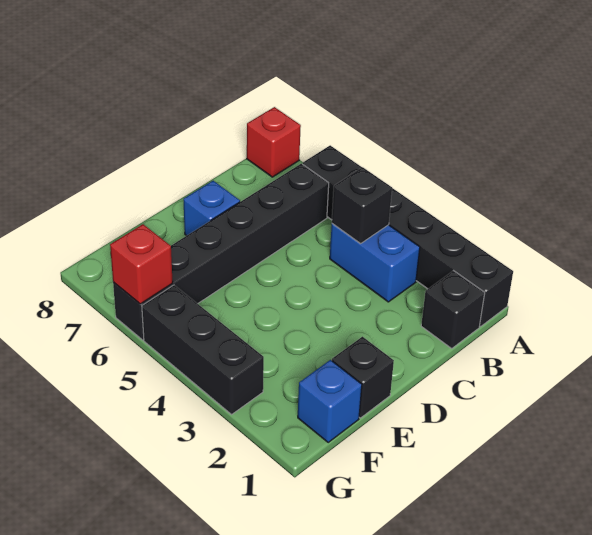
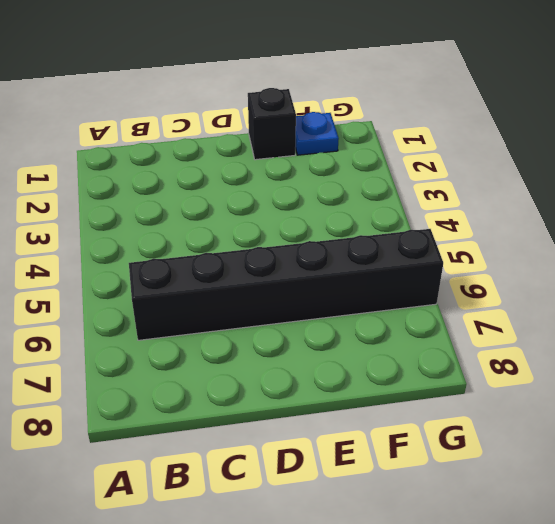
blue 1x1 plate [295,112,339,155] -> blue 1x1 brick [298,360,362,442]
none -> black 1x6 brick [303,145,513,327]
none -> red 1x1 brick [247,107,301,177]

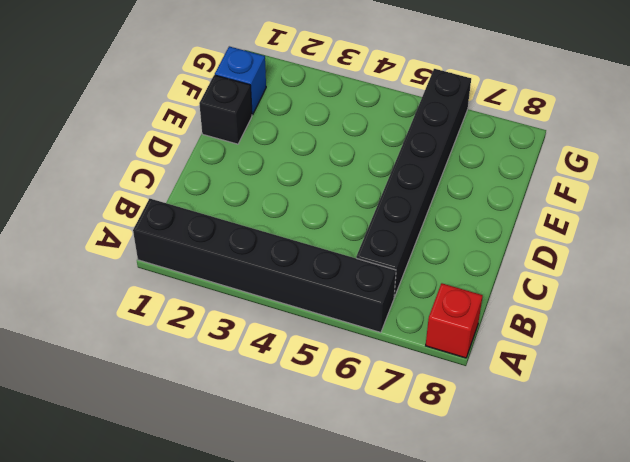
none -> black 1x1 brick [421,271,485,349]
none -> blue 1x2 brick [330,224,420,302]

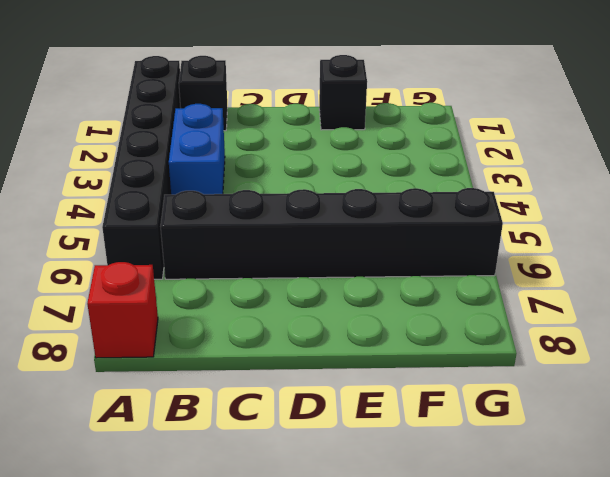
none -> blue 1x1 brick [184,181,240,236]
none -> blue 1x1 brick [298,360,362,442]

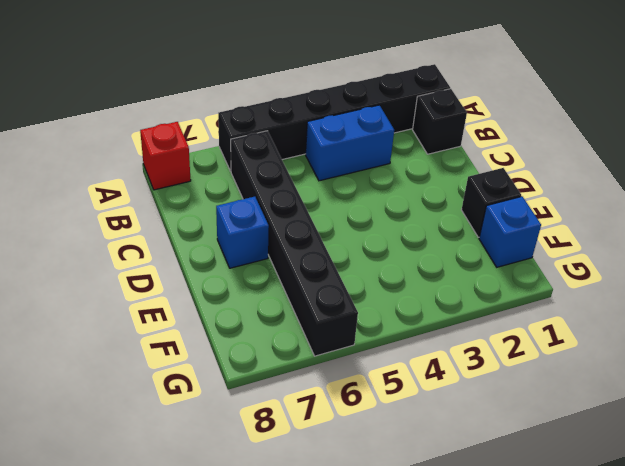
none -> black 1x3 brick [142,285,264,414]
none -> black 1x1 brick [332,167,392,243]

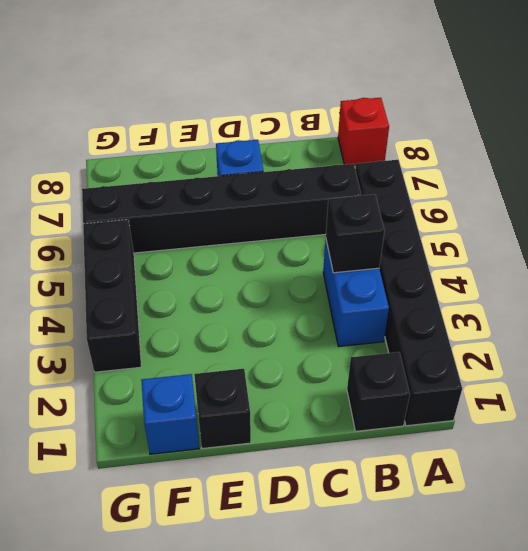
none -> red 1x1 brick [110,224,173,304]

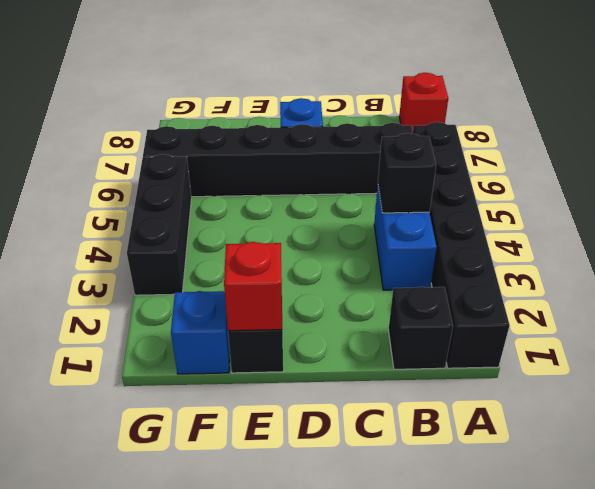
red 1x1 brick [224,242,282,331] -> red 1x1 brick moved to [110,224,173,304]

